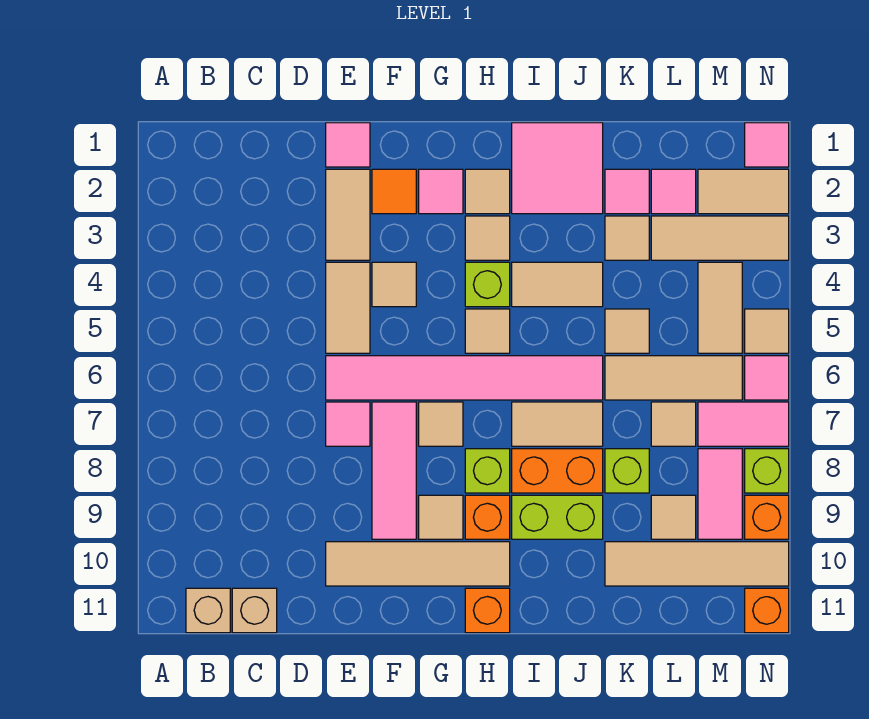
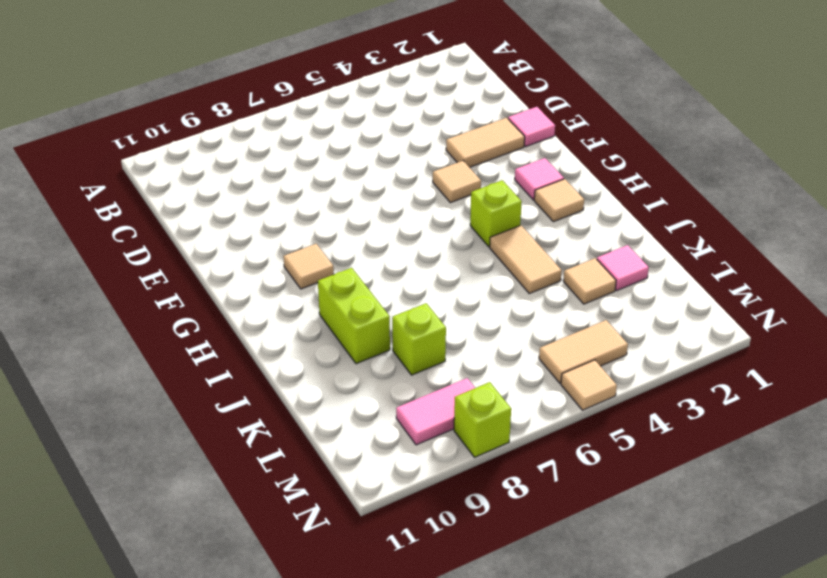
none -> tan 1x1 brick [186,588,230,633]
none -> tan 1x1 brick [232,588,277,633]
none -> tan 1x2 tile [326,262,370,353]
none -> pink 1x6 tile [326,356,603,400]

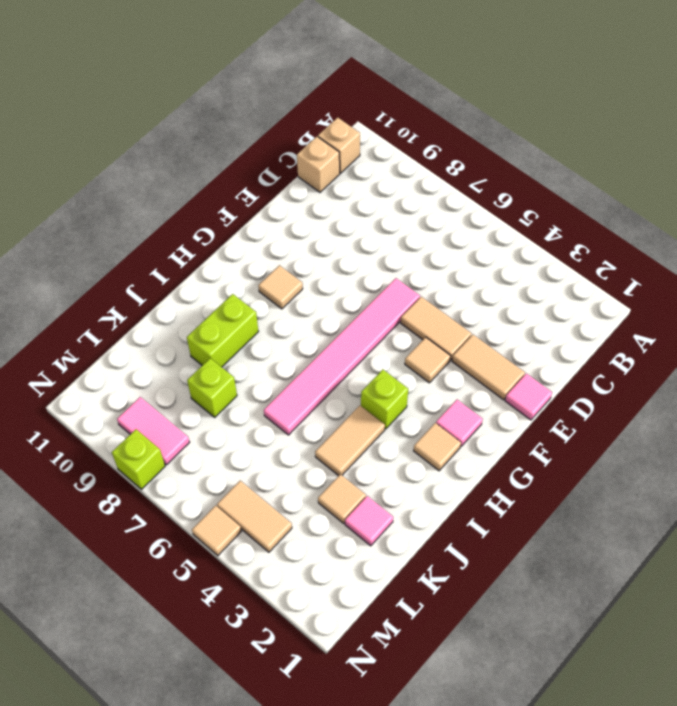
none -> pink 1x1 tile [326,402,370,446]
none -> tan 1x4 tile [326,542,510,586]
none -> orange 1x1 tile [372,169,416,214]
none -> pink 1x3 tile [372,402,416,539]

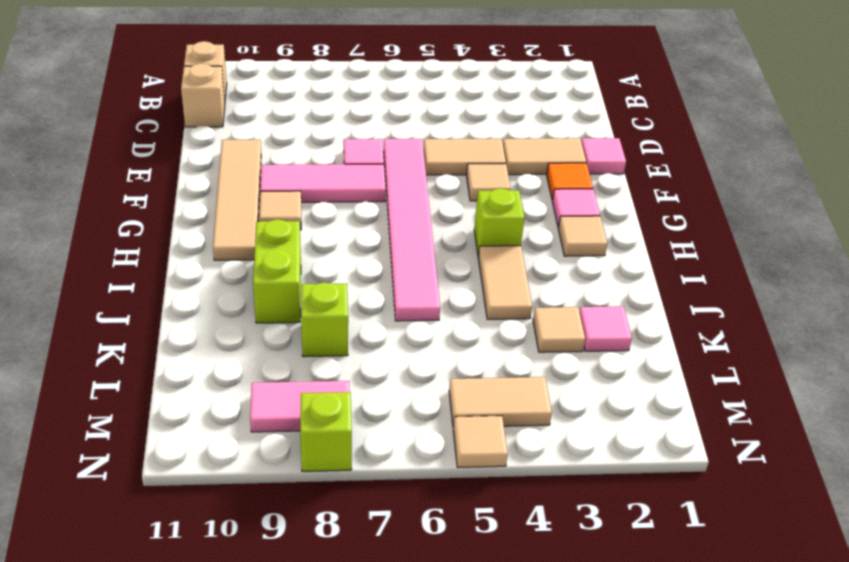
none -> tan 1x1 tile [419,402,463,446]
none -> tan 1x1 tile [465,216,510,260]
none -> tan 1x1 tile [465,309,510,353]
none -> lime 1x1 brick [465,449,510,493]

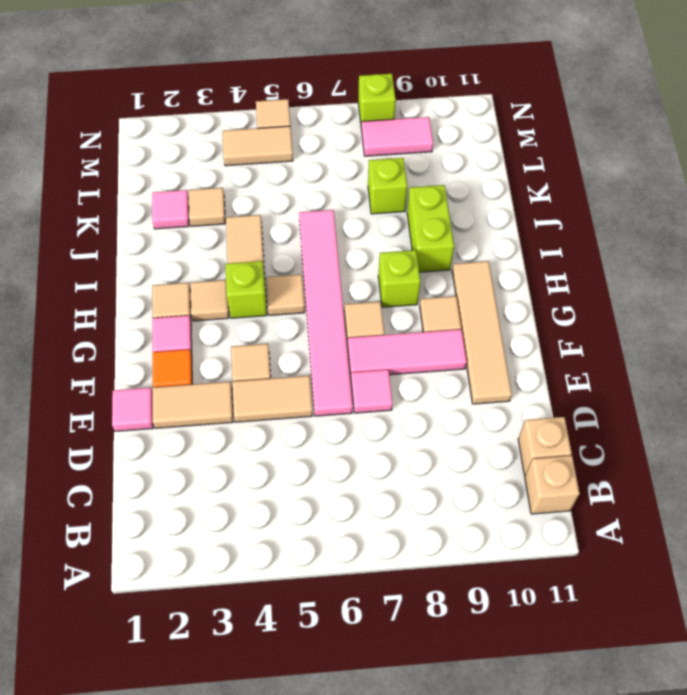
none -> orange 1x1 brick [465,495,510,539]
none -> orange 1x1 brick [465,588,510,633]
none -> pink 2x2 tile [512,123,603,214]
none -> tan 1x2 tile [512,402,603,446]

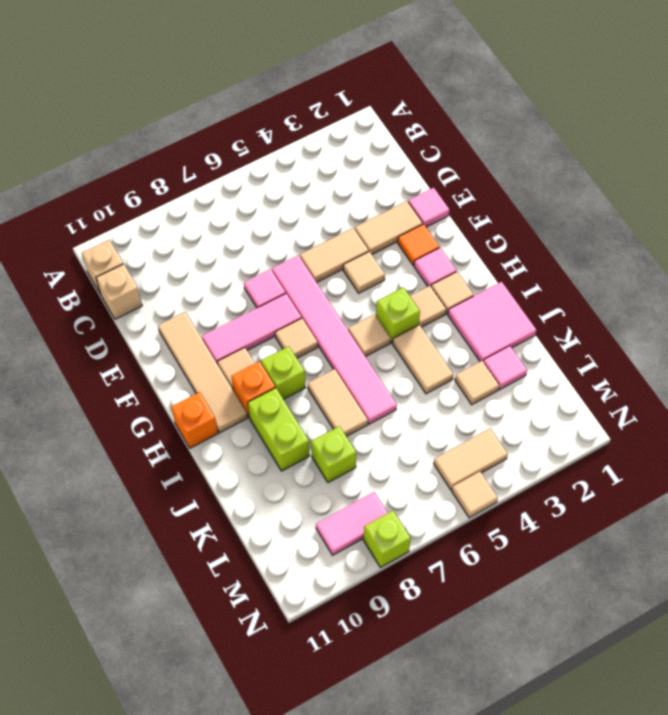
none -> orange 1x2 brick [512,449,603,493]
none -> tan 1x1 tile [605,309,649,353]
none -> tan 1x3 tile [605,356,742,400]
none -> tan 1x4 tile [605,542,789,586]

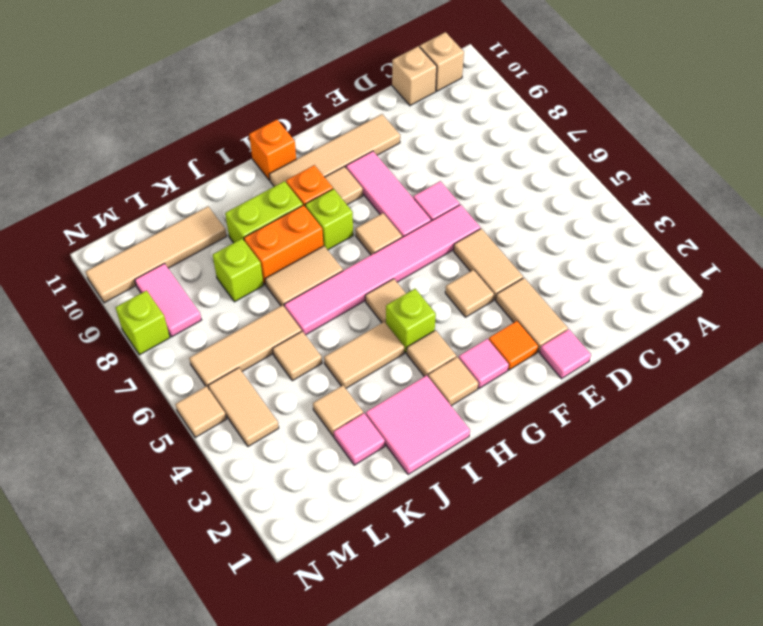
none -> pink 1x1 tile [651,169,696,214]
none -> tan 1x3 tile [651,216,789,260]
none -> tan 1x1 tile [651,402,696,446]
none -> tan 1x1 tile [651,495,696,539]

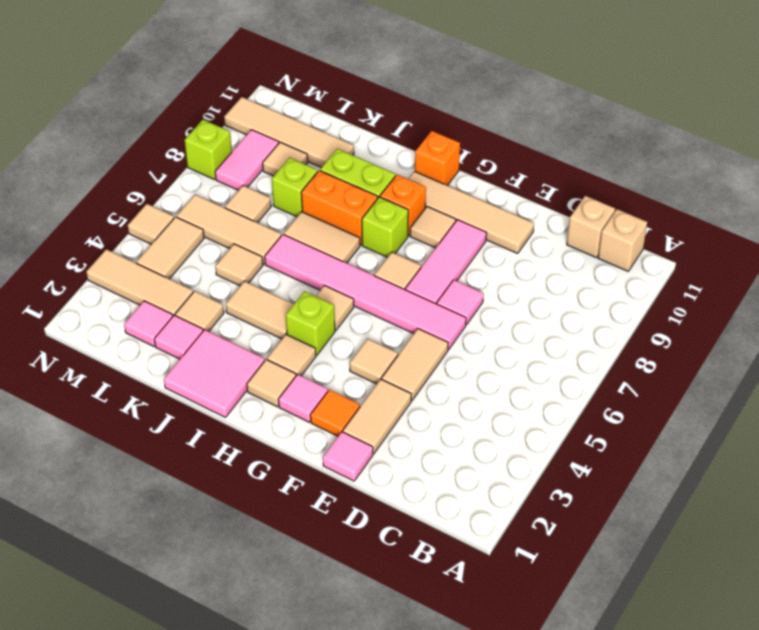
none -> tan 1x2 tile [698,169,789,214]
none -> pink 1x2 tile [698,402,789,446]
none -> pink 1x1 tile [745,123,789,167]
none -> pink 1x1 tile [745,356,789,400]

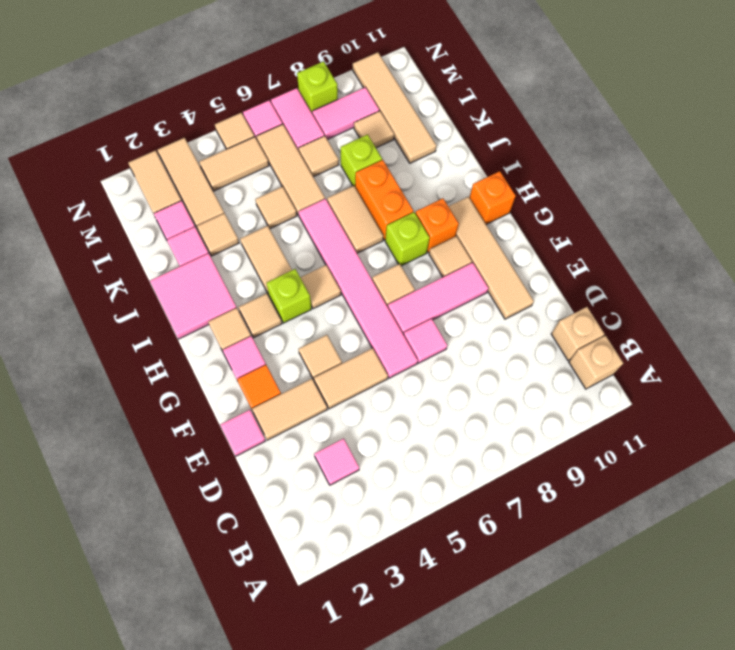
pink 1x1 tile [314,438,359,485] -> pink 1x1 tile moved to [745,123,789,167]
none -> lime 1x2 brick [512,495,603,539]
none -> orange 1x1 brick [745,495,789,539]
none -> orange 1x1 brick [745,588,789,633]

